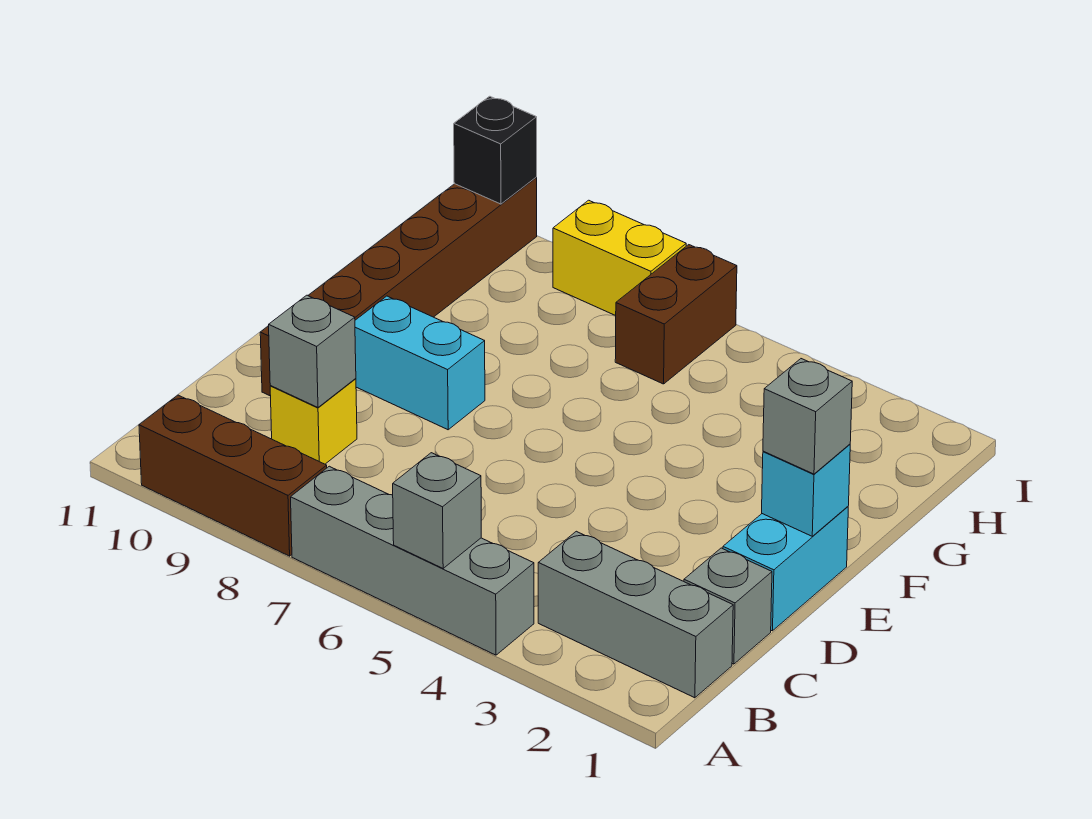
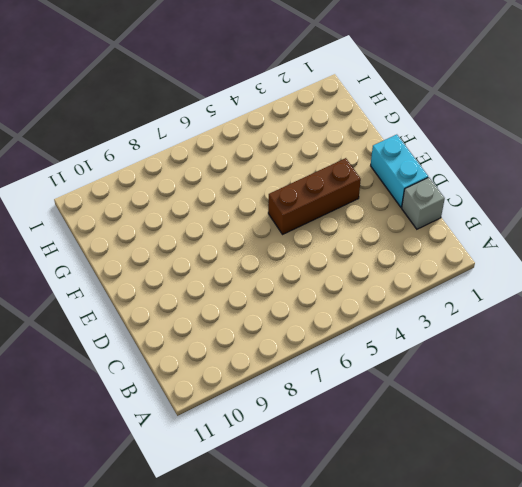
brown 1x3 brick [268,158,361,235] -> brown 1x3 brick moved to [139,395,327,556]
none -> grey 1x4 brick [291,466,534,655]
none -> grey 1x3 brick [538,531,733,698]
none -> yellow 1x1 brick [270,379,357,464]

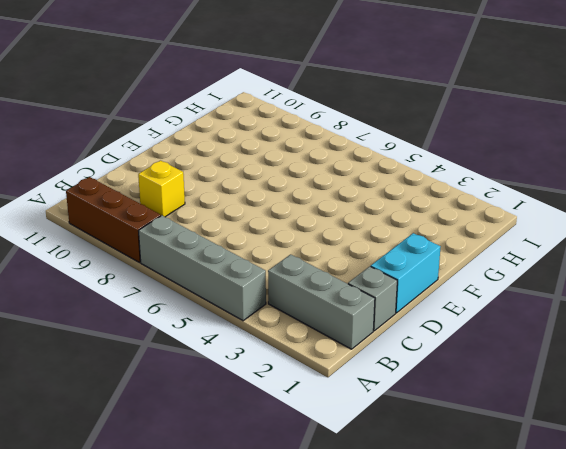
none -> brown 1x6 brick [260,178,537,396]
none -> cyan 1x2 brick [355,296,485,430]
none -> brown 1x2 brick [615,245,737,384]

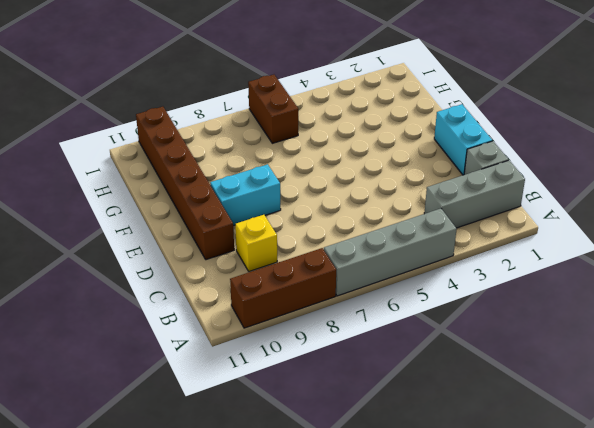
none -> yellow 1x2 brick [553,200,686,316]
none -> grey 1x1 brick [393,453,481,568]
none -> grey 1x1 brick [269,295,356,407]

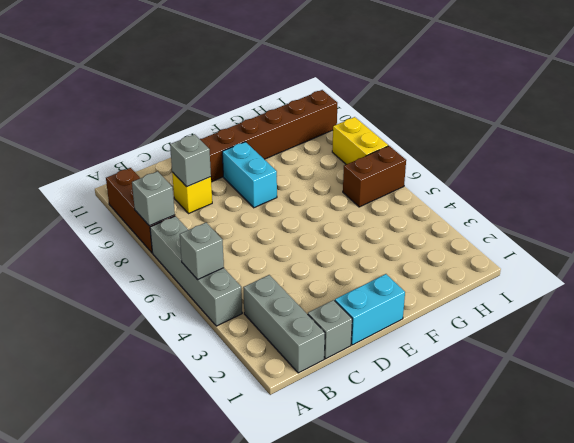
grey 1x1 brick [132,171,175,226] -> grey 1x1 brick moved to [763,359,852,474]
none -> cyan 1x1 brick [762,444,850,536]
none -> black 1x1 brick [454,96,537,204]

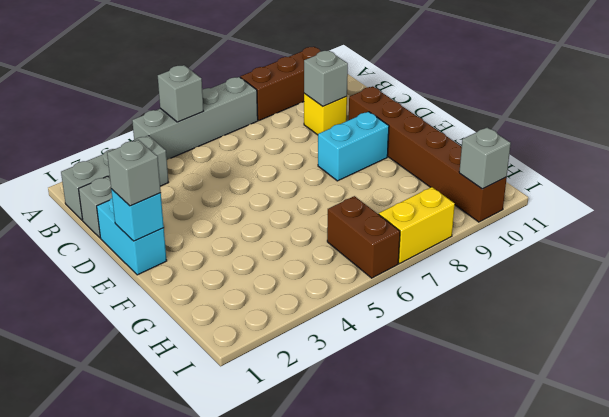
grey 1x1 brick [459,127,511,189] -> black 1x1 brick [454,96,537,204]

